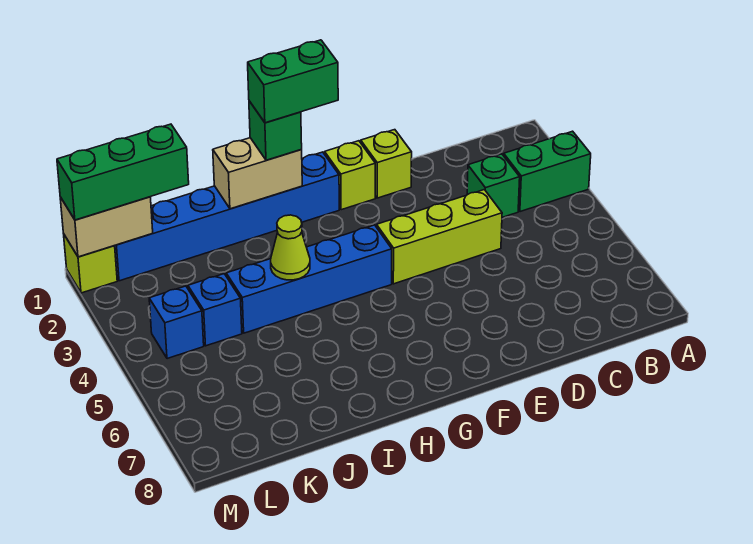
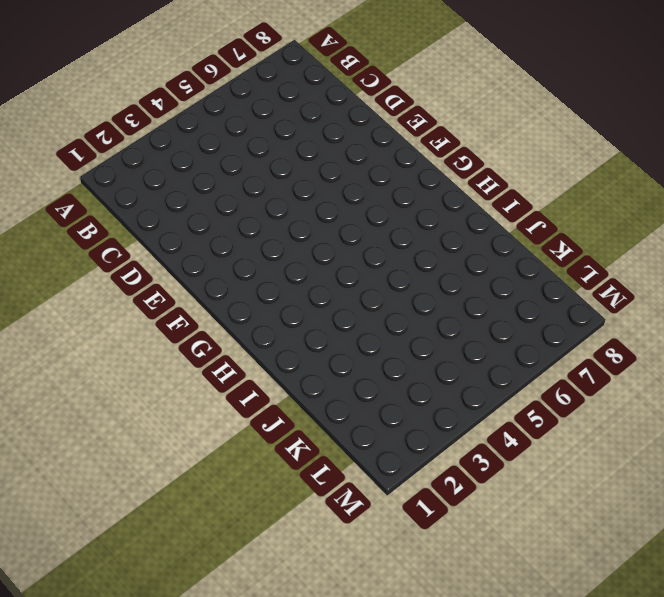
none -> green 1x2 brick [504,131,591,212]
none -> green 1x1 brick [467,154,520,217]
none -> lime 1x3 brick [377,190,502,284]

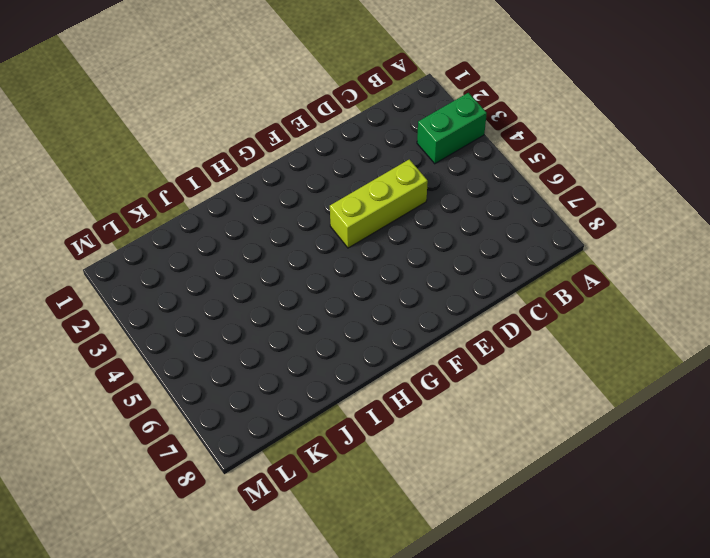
none -> green 1x1 brick [467,154,520,217]
none -> lime 1x1 brick [361,130,412,198]
none -> lime 1x1 brick [325,141,375,210]

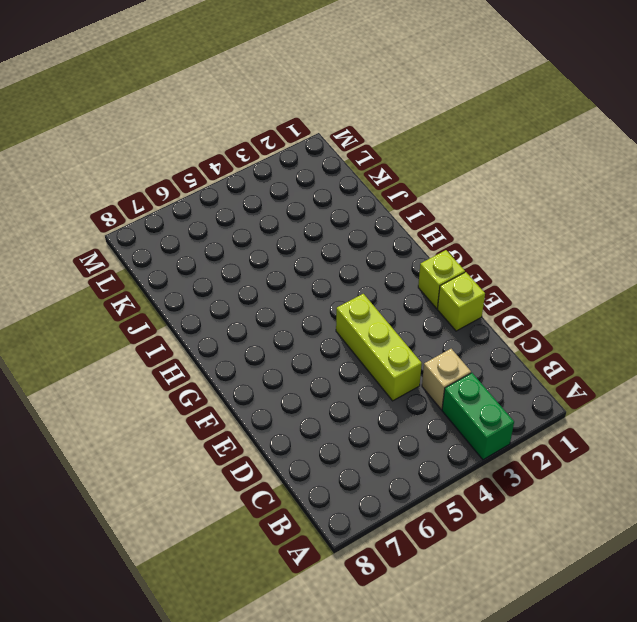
tan 1x1 brick [422,349,471,409] -> green 1x1 brick [467,154,520,217]
none -> blue 1x6 brick [115,152,339,281]
none -> blue 1x4 brick [226,225,392,333]
none -> blue 1x1 brick [188,274,242,346]

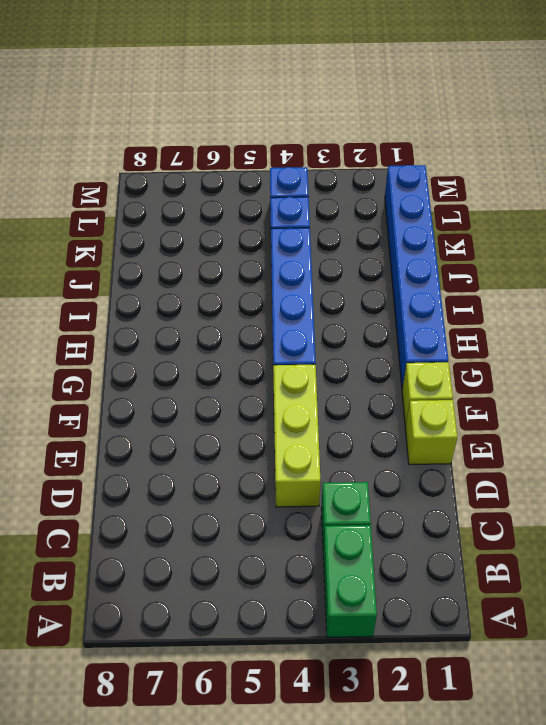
none -> lime 1x1 brick [64,235,117,293]
none -> tan 1x2 brick [213,138,302,209]
none -> lime 1x1 cone [271,215,310,280]

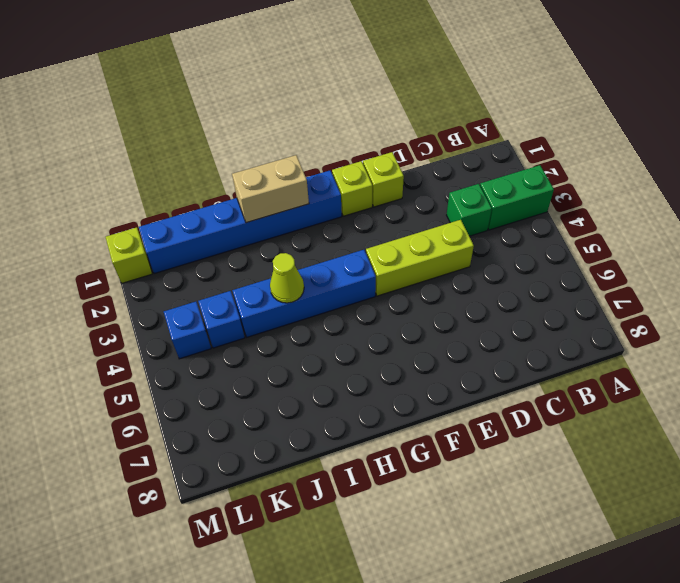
none -> tan 1x2 brick [60,197,153,257]
none -> green 1x1 brick [249,101,302,160]
none -> green 1x3 brick [57,124,189,220]

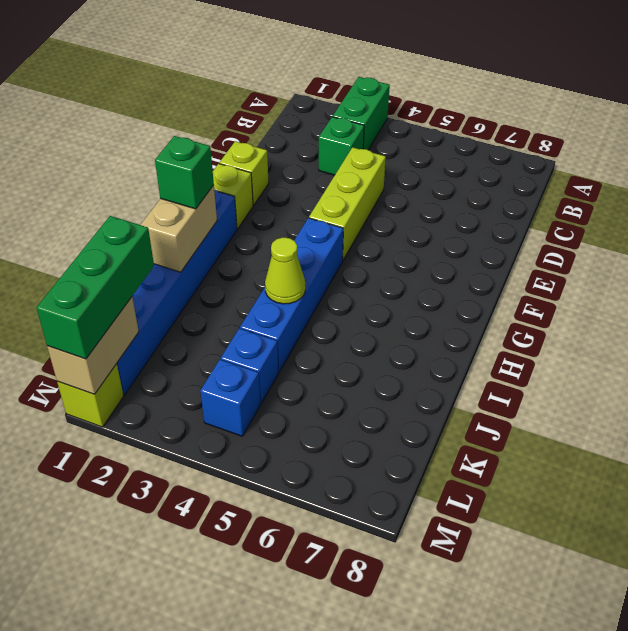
none -> green 1x2 brick [248,40,338,123]

